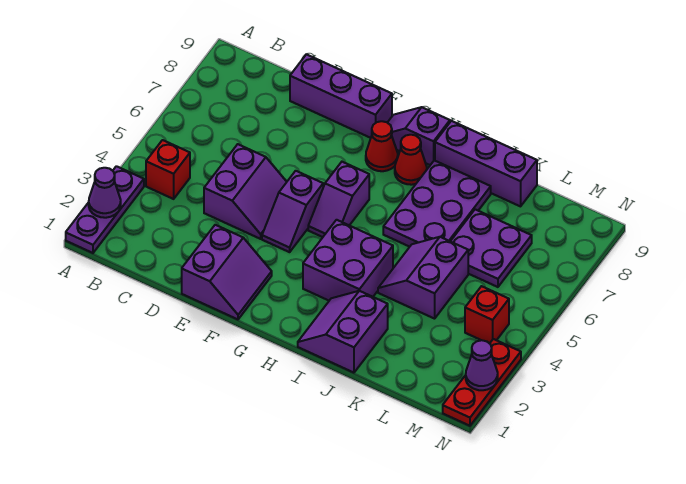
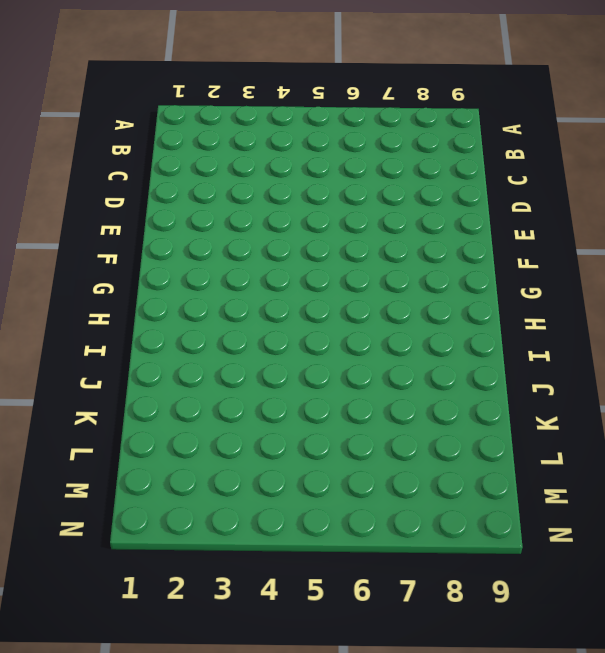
none -> purple 1x3 plate [66,166,144,253]
none -> red 1x1 brick [146,140,190,199]
none -> purple 2x2 slope [204,144,287,239]

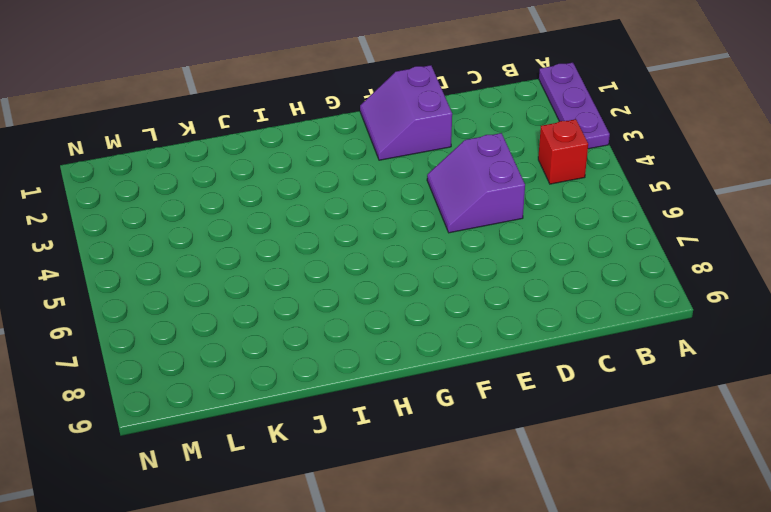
none -> purple 1x3 brick [290,54,392,138]
none -> purple 1x2 slope [262,171,323,252]
none -> purple 1x2 slope [308,162,369,237]

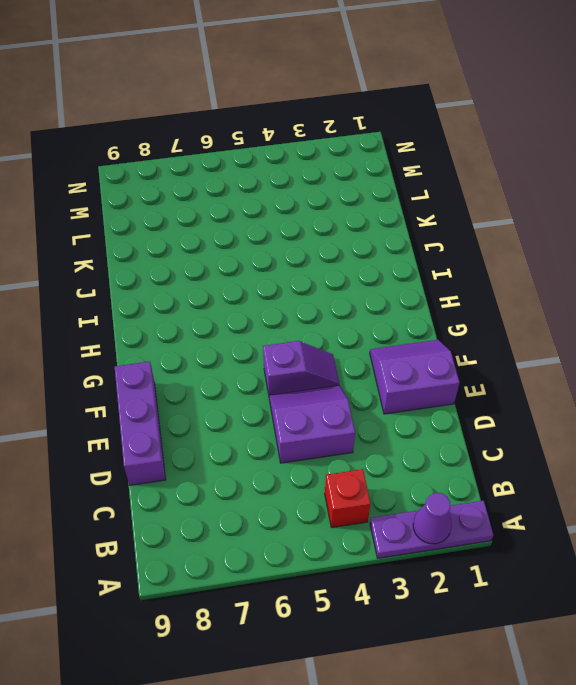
none -> purple 1x2 slope [308,162,369,237]
none -> red 1x1 cone [366,121,398,171]
none -> purple 1x2 slope [387,107,450,165]

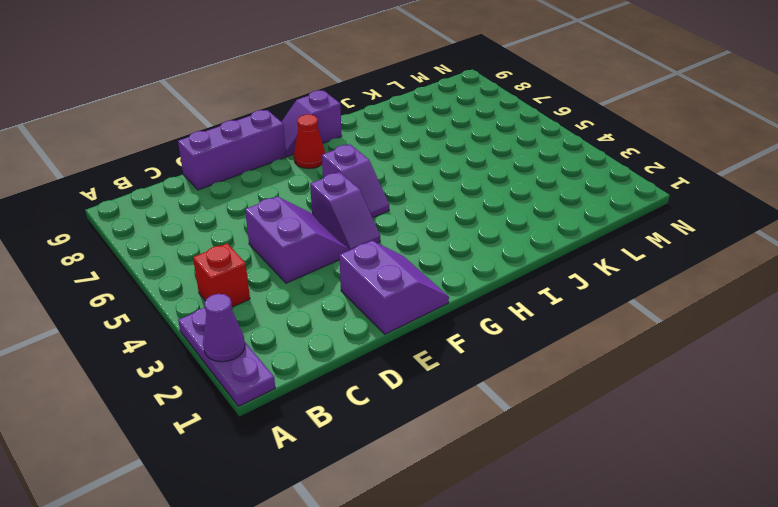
none -> purple 2x2 brick [303,220,393,301]
none -> red 1x1 cone [395,135,427,185]
none -> purple 2x2 slope [298,291,388,373]

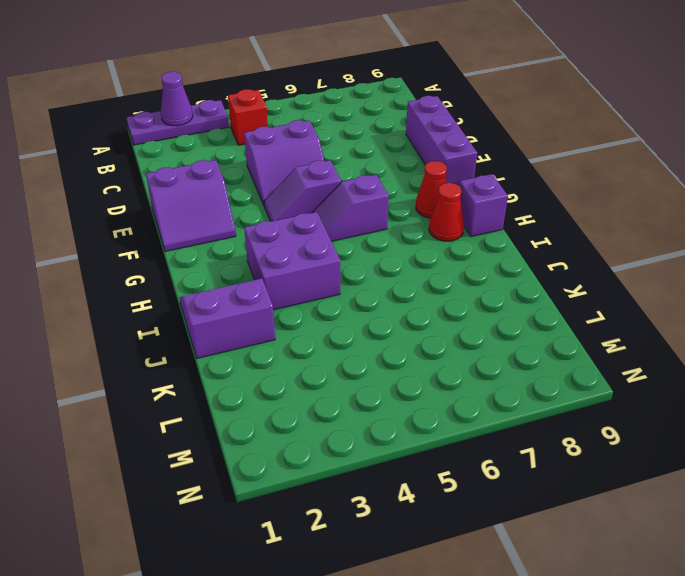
none -> purple 2x3 plate [383,160,491,247]
none -> purple 1x3 brick [435,121,537,206]
none -> purple 2x2 slope [378,237,468,319]

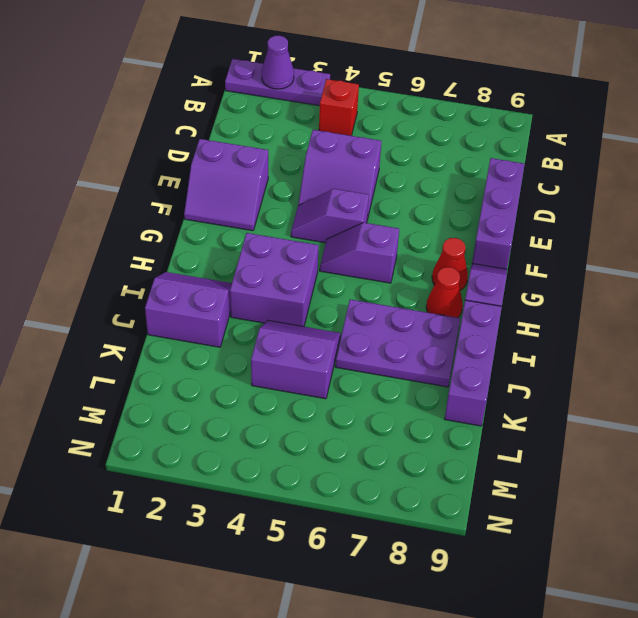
none -> purple 2x2 plate [451,210,532,287]
none -> red 1x1 brick [465,286,509,344]
none -> red 1x3 plate [443,339,521,426]

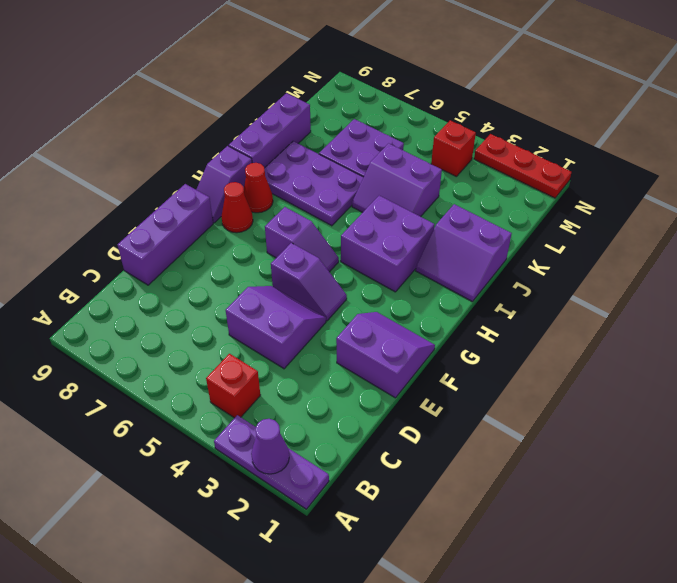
none -> purple 1x1 cone [466,340,498,390]

